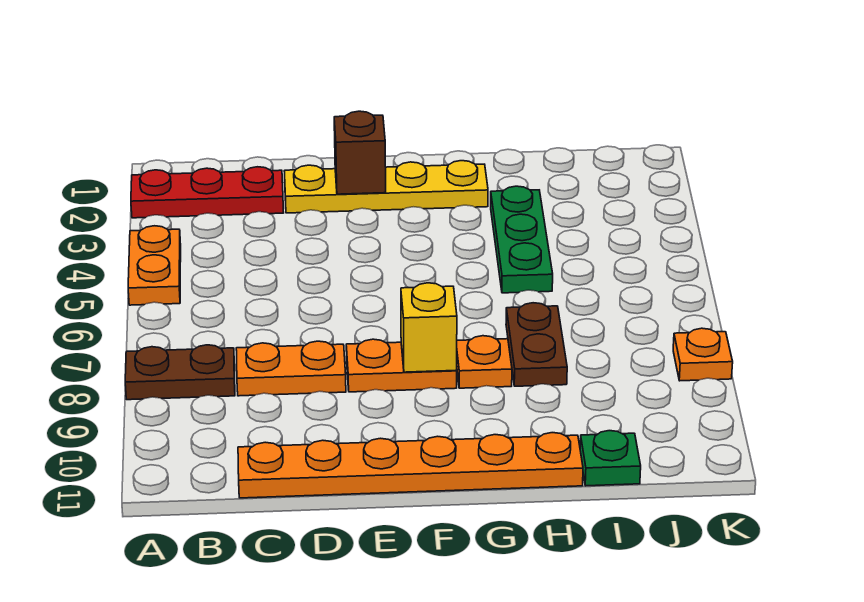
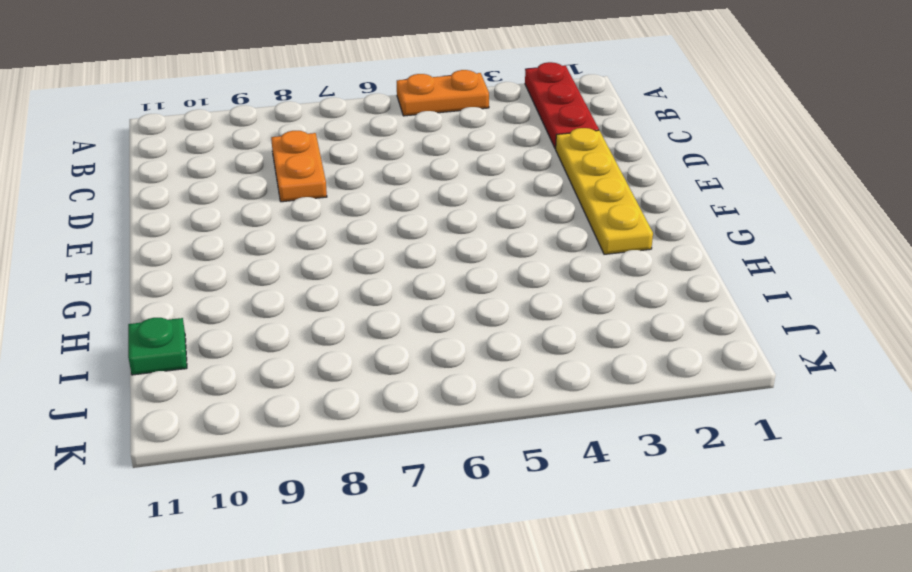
none -> brown 1x2 plate [125,345,235,400]
none -> orange 1x6 plate [238,433,583,498]
none -> orange 1x2 plate [346,339,457,392]

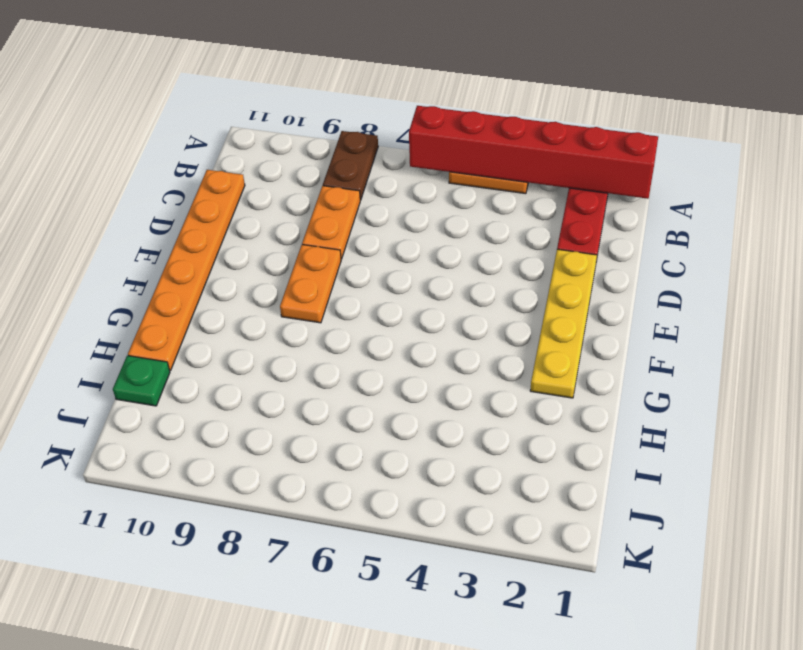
red 1x6 brick [409,106,658,199] -> none
none -> orange 1x1 plate [457,336,512,388]
none -> green 1x3 plate [491,186,553,293]
none -> brown 1x2 plate [506,303,567,386]

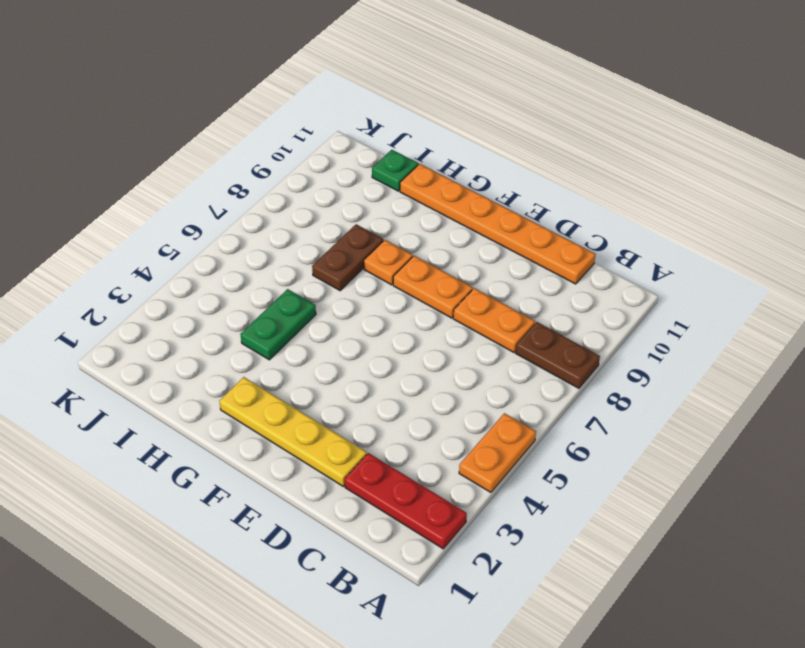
green 1x2 plate [240,289,316,360] -> green 1x3 plate [491,186,553,293]
none -> orange 1x1 plate [673,328,733,381]
none -> brown 1x1 brick [334,111,386,194]
none -> yellow 1x1 brick [401,283,457,372]

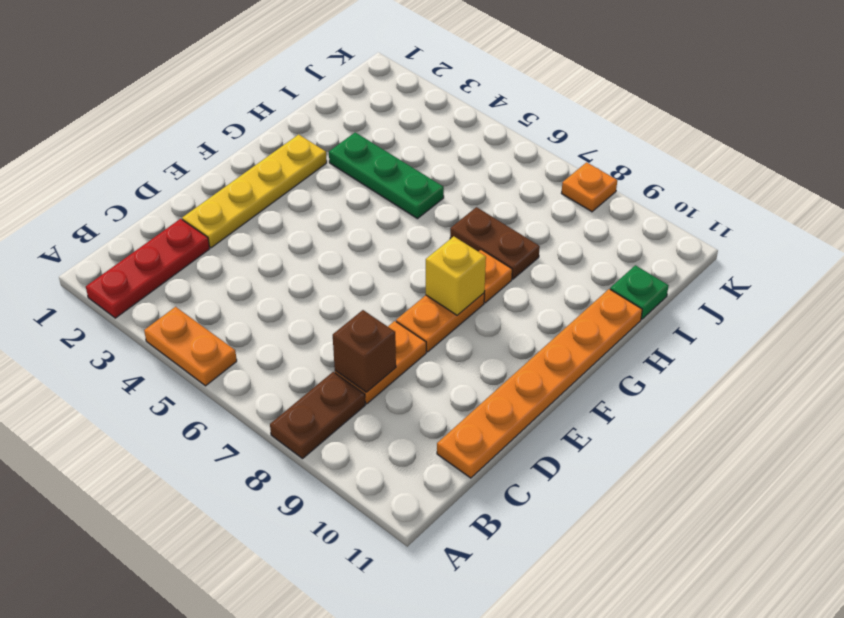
brown 1x1 brick [333,310,396,392] -> brown 1x1 brick moved to [334,111,386,194]

